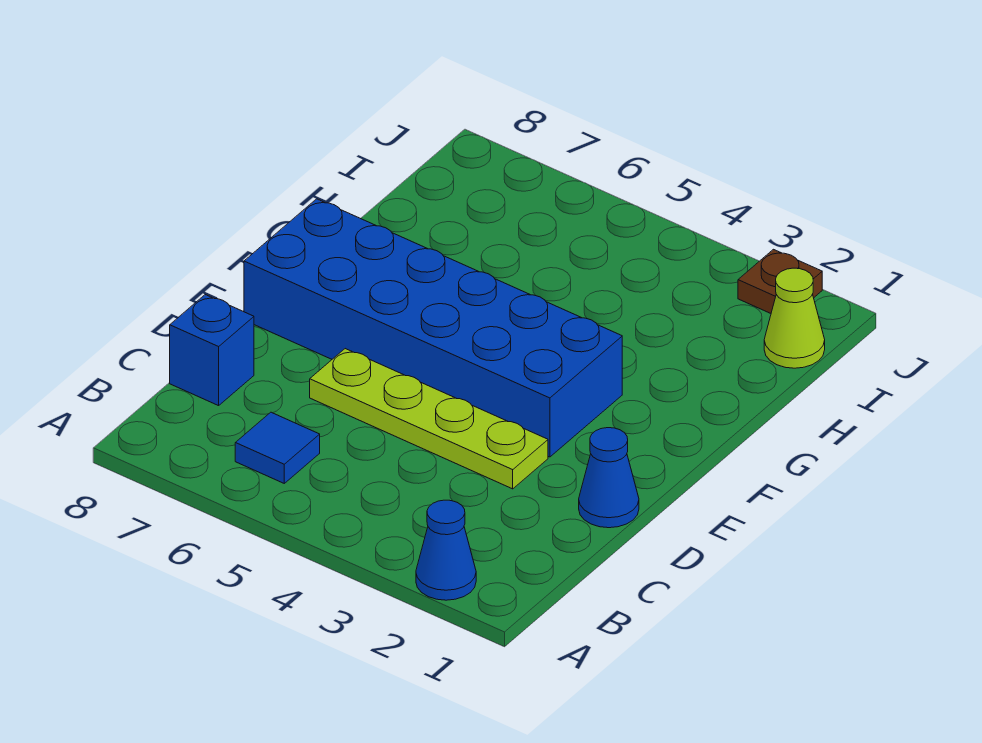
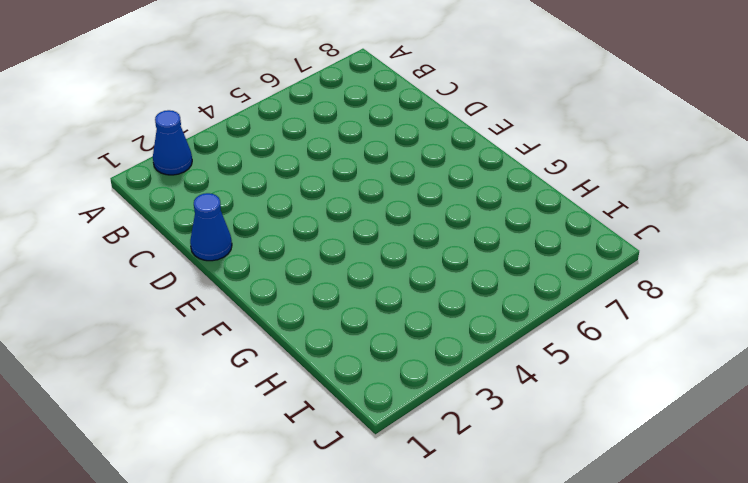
none -> blue 1x1 tile [235,412,320,483]
none -> blue 1x1 brick [170,295,254,406]

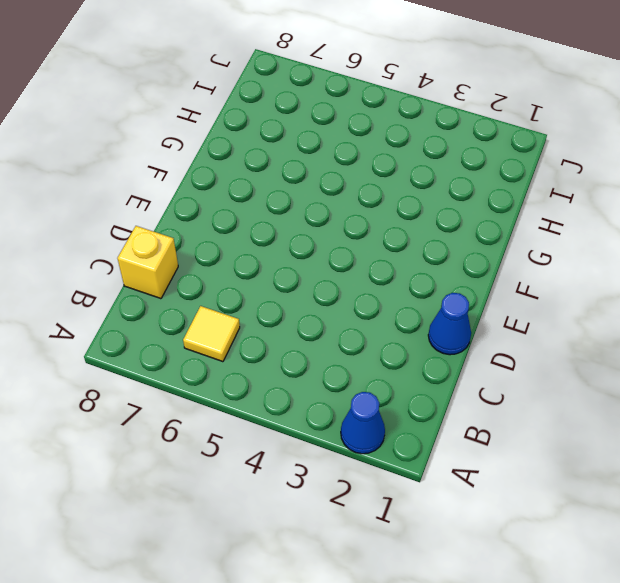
yellow 1x1 tile [183,306,240,362] -> blue 1x1 tile [235,412,320,483]
yellow 1x1 brick [117,226,178,299] -> blue 1x1 brick [170,295,254,406]
none -> lime 1x4 plate [310,349,548,489]
none -> blue 2x6 brick [244,199,622,457]

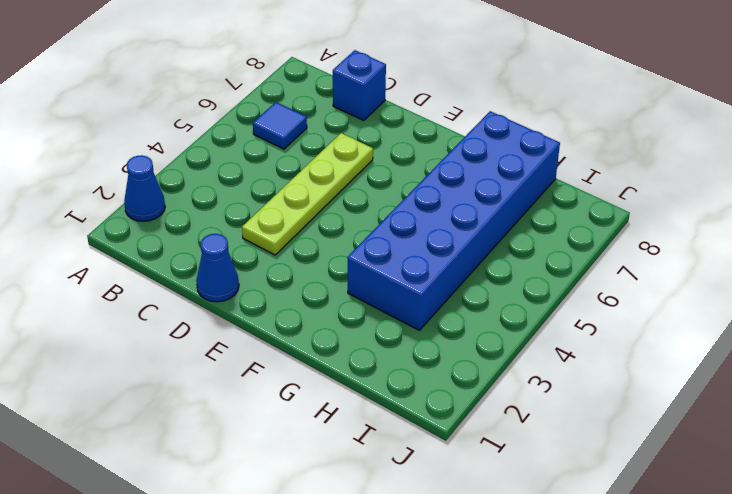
blue 2x6 brick [347,111,560,331] -> blue 2x6 brick moved to [244,199,622,457]
none -> lime 1x1 cone [764,268,825,368]
none -> brown 1x1 plate [738,249,822,313]

